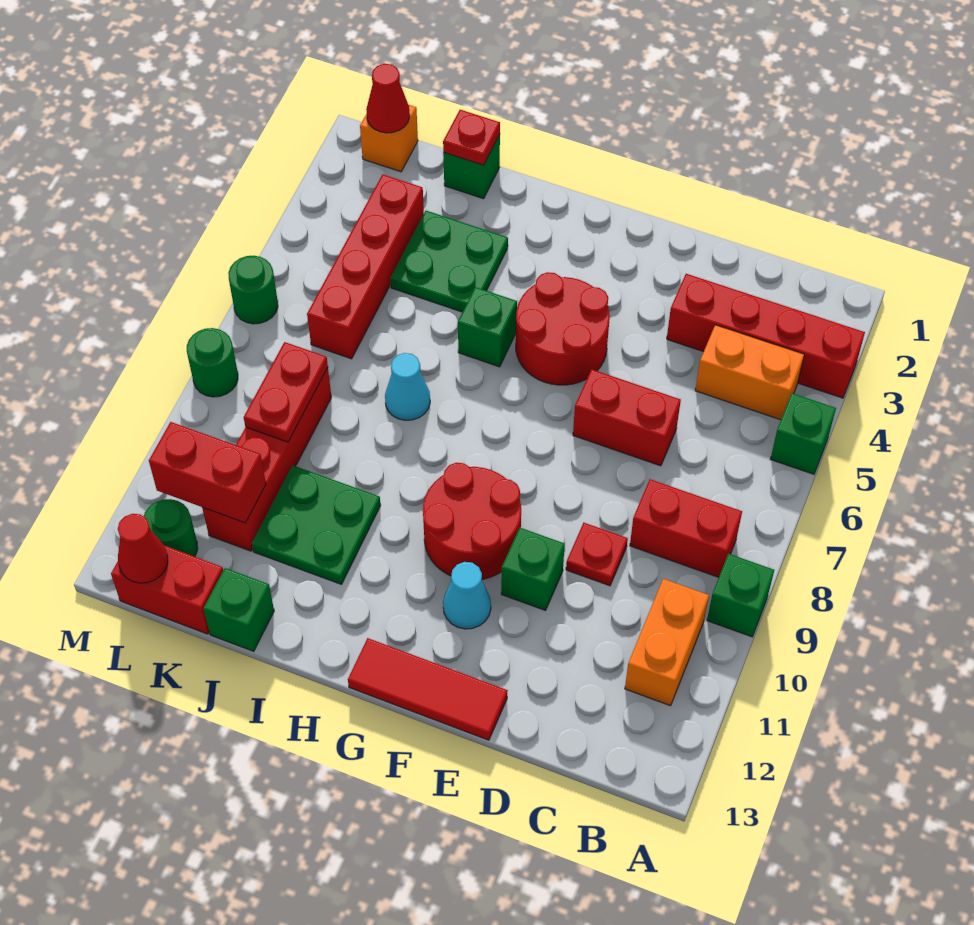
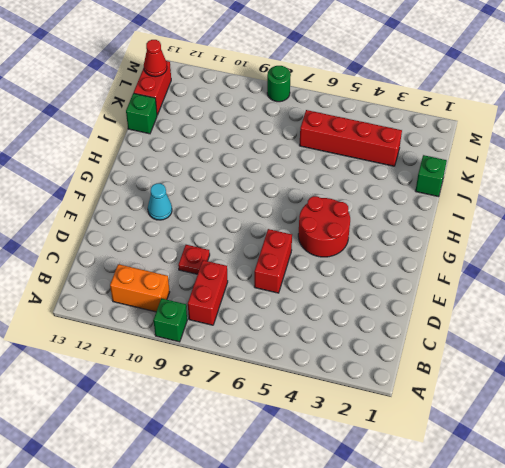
none -> red 1x4 brick [667,274,865,398]
none -> green 1x1 brick [771,393,836,474]
none -> orange 1x2 brick [695,325,804,420]
none -> green 1x1 brick [501,528,565,610]

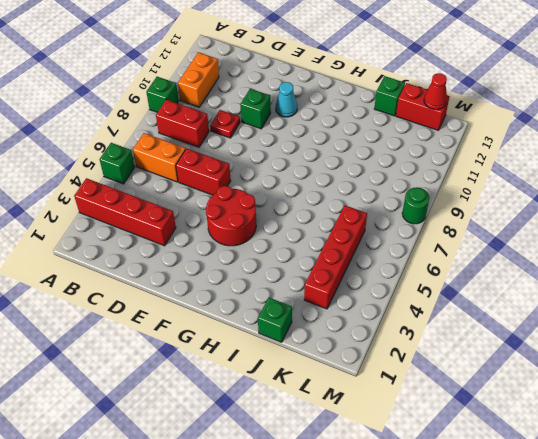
orange 1x2 brick [133,133,186,182] -> orange 1x2 brick moved to [695,325,804,420]
none -> red 1x3 tile [348,638,508,740]
none -> red 2x2 round brick [423,463,521,579]
none -> green 1x1 brick [458,287,517,367]
none -> green 2x2 plate [390,211,508,312]

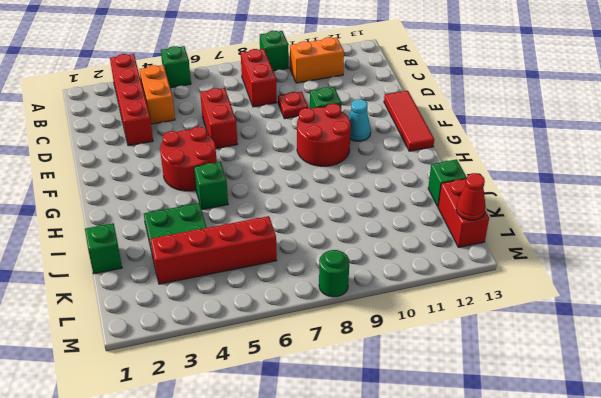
none -> cyan 1x1 cone [385,353,430,420]
none -> green 2x2 plate [252,465,381,584]
none -> red 1x4 brick [202,368,331,551]
none -> orange 1x1 brick [360,105,418,172]

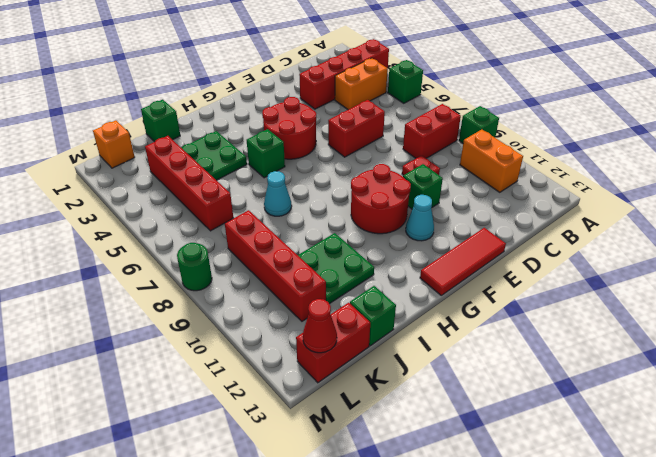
none -> green 1x1 round brick [144,499,198,557]
none -> green 1x1 round brick [228,256,278,324]
none -> red 1x1 plate [443,110,500,165]
none -> red 1x2 plate [244,342,328,442]

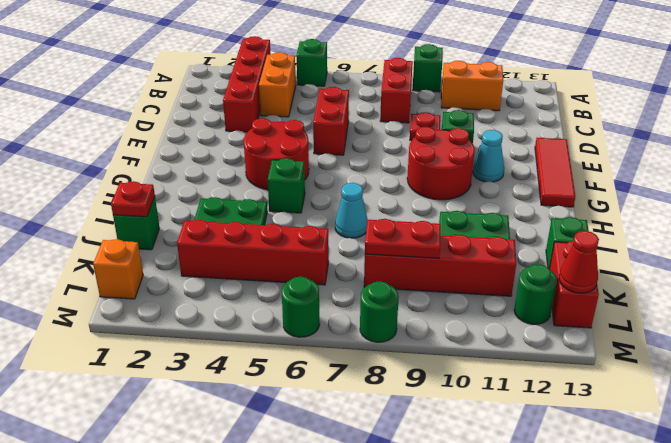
none -> red 1x2 brick [149,422,266,523]
none -> red 1x1 cone [366,64,410,133]

